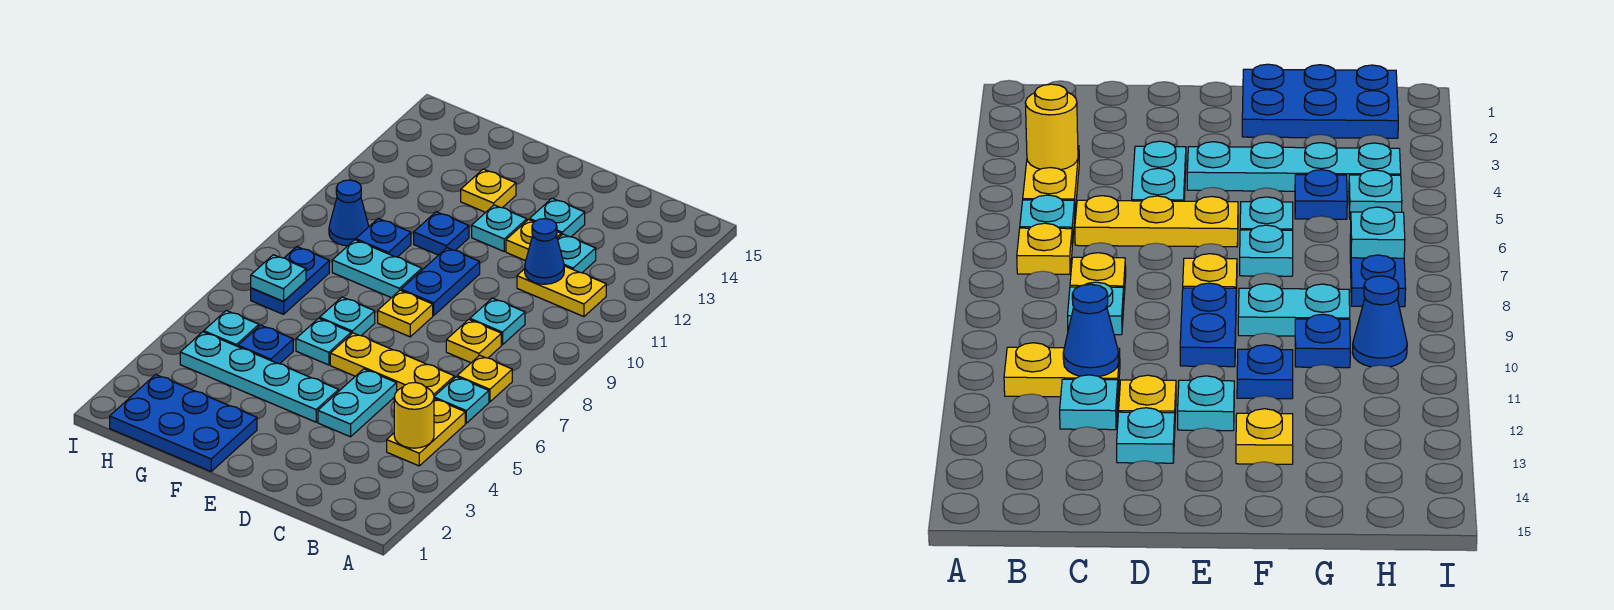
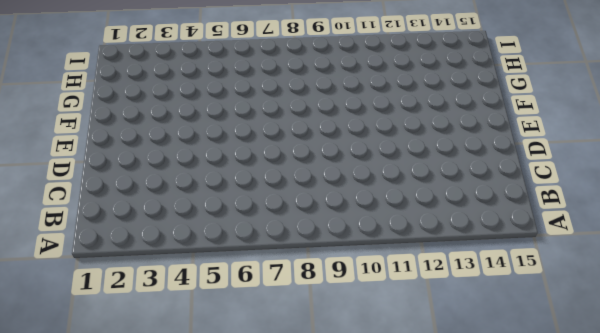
none -> yellow 1x2 plate [387,399,465,466]
none -> cyan 1x1 plate [434,377,489,423]
none -> yellow 1x1 plate [457,355,512,402]

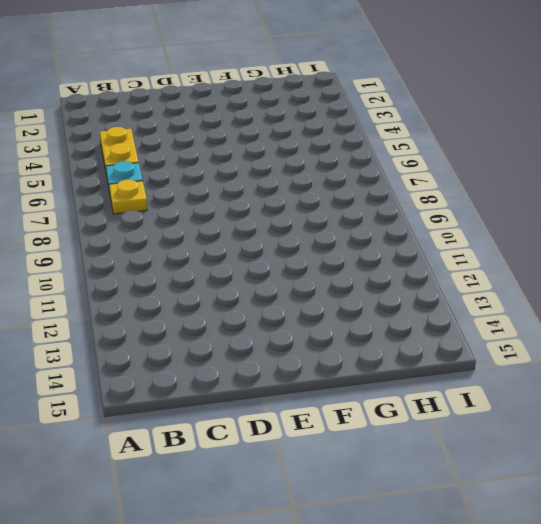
none -> yellow 1x2 plate [517,266,606,317]
none -> yellow 1x3 plate [330,333,454,396]
none -> yellow 1x1 plate [446,320,501,363]

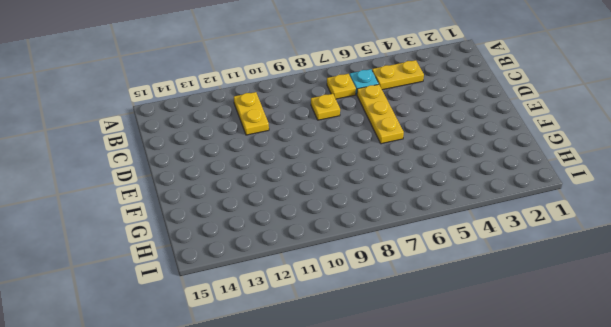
none -> cyan 1x1 plate [470,298,525,345]
none -> cyan 1x1 plate [557,234,596,273]
none -> cyan 1x2 plate [318,369,397,437]

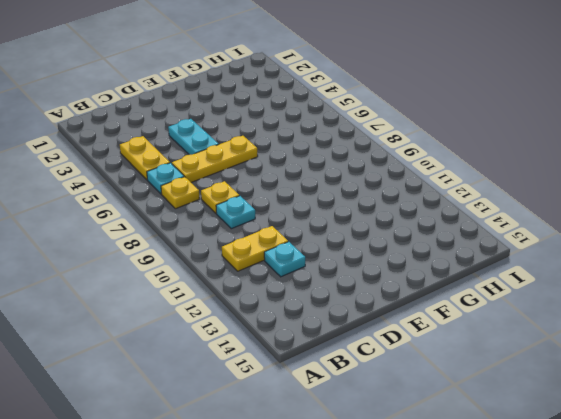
none -> yellow 1x1 plate [506,220,561,261]
none -> cyan 1x1 plate [530,198,585,237]
none -> cyan 1x4 plate [180,332,339,422]

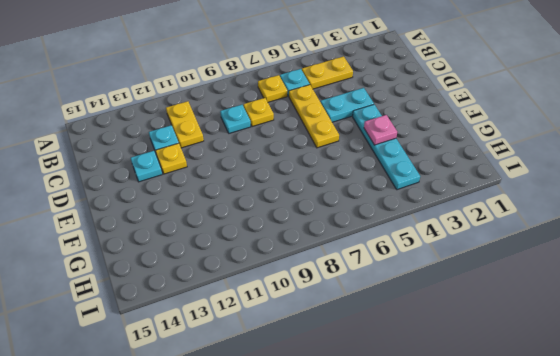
pink 1x1 plate [364,115,397,145] -> none
none -> yellow 1x1 plate [378,290,433,337]
none -> blue 1x2 plate [401,248,480,315]
none -> cyan 1x1 plate [472,205,527,251]

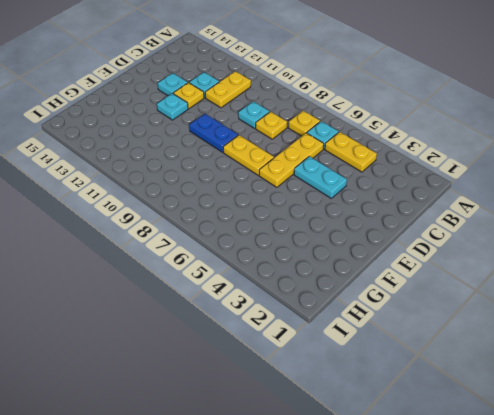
yellow 1x2 plate [223,135,274,175] -> yellow 1x1 plate [378,290,433,337]
none -> cyan 1x4 plate [180,332,339,422]
none -> blue 2x3 plate [110,374,257,471]
none -> cyan 1x1 plate [296,318,351,365]

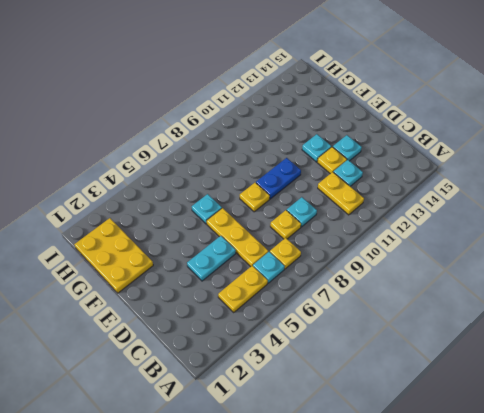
yellow 2x3 plate [75,218,153,293] -> blue 2x3 plate [110,374,257,471]
none -> cyan 1x4 plate [180,332,339,422]
none -> cyan 1x1 plate [320,297,375,336]
none -> cyan 1x2 plate [332,240,422,298]

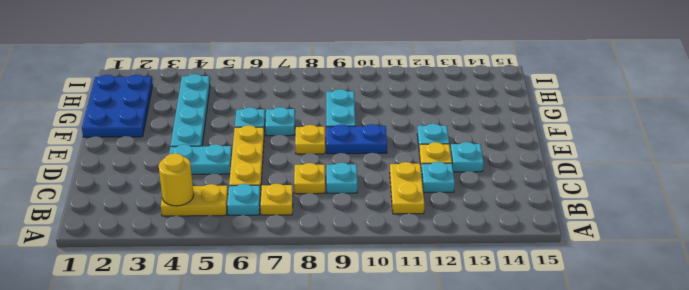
none -> blue 1x1 plate [414,212,469,255]
none -> yellow 1x1 plate [461,169,516,212]
none -> blue 1x1 plate [238,325,293,364]

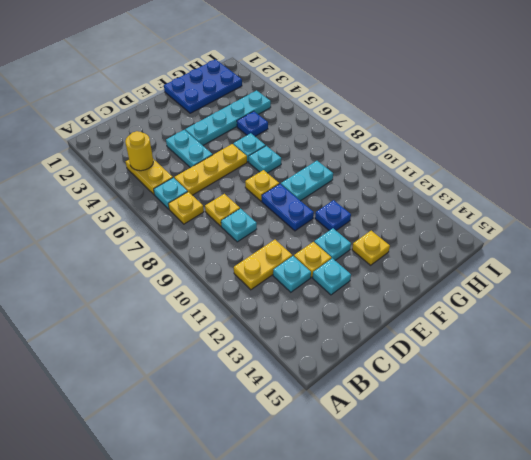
none -> blue 1x1 plate [356,218,411,257]
none -> cyan 1x1 plate [204,311,259,347]
none -> blue 1x2 plate [251,247,329,314]

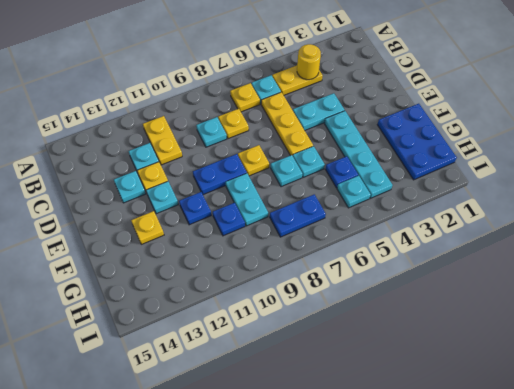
none -> blue 1x1 cone [329,180,369,246]
none -> blue 1x1 cone [525,219,564,284]
none -> cyan 1x1 plate [251,255,306,302]

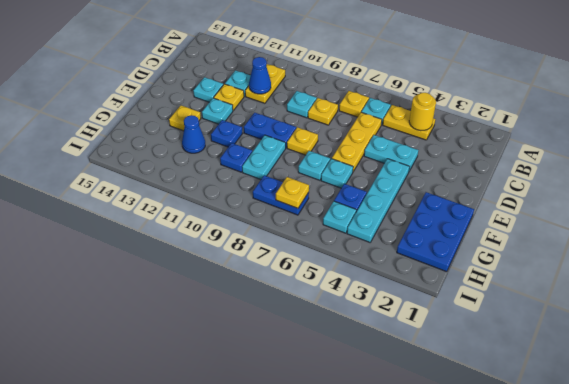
blue 1x1 cone [182,115,205,153] -> blue 1x1 cone moved to [329,180,369,246]
yellow 1x1 plate [276,177,309,208] -> cyan 1x1 plate [251,255,306,302]

